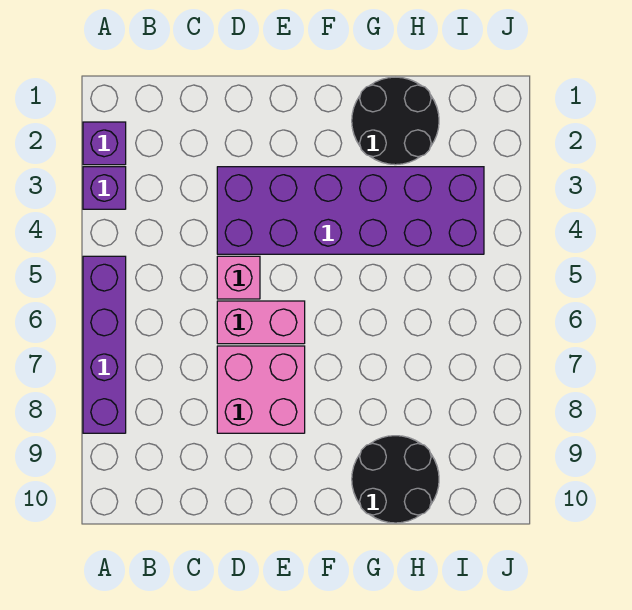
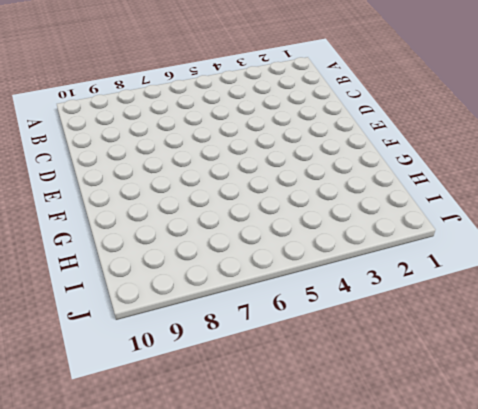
none -> purple 1x1 brick [83,122,126,165]
none -> purple 1x1 brick [83,167,126,209]

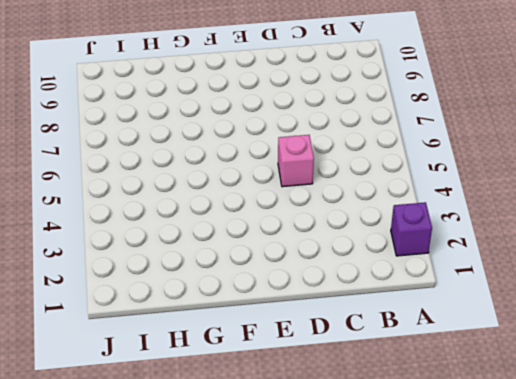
none -> purple 1x1 brick [83,167,126,209]
none -> purple 1x4 brick [83,256,126,433]

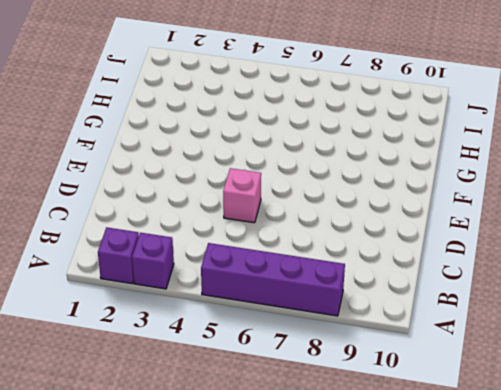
none -> purple 2x6 brick [217,167,484,254]
none -> pink 1x2 brick [217,301,305,344]

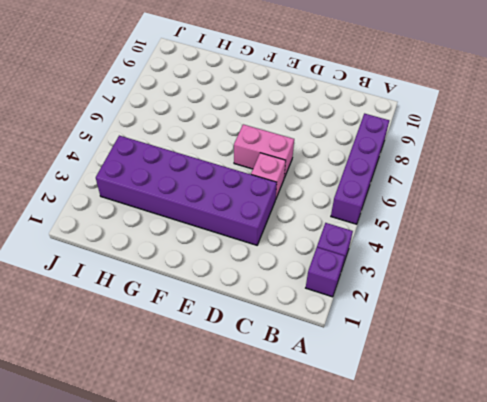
none -> pink 2x2 brick [217,346,305,433]
none -> black 2x2 round brick [352,77,439,165]

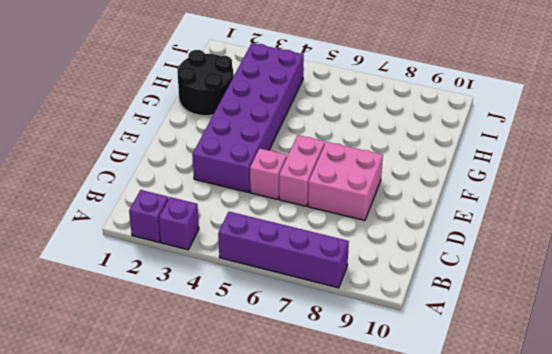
none -> black 2x2 round brick [352,436,439,523]

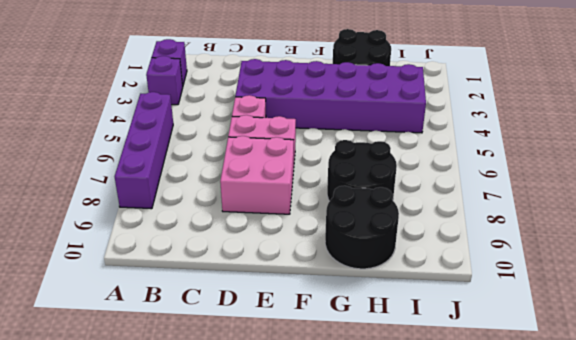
black 2x2 round brick [327,140,397,201] -> none

